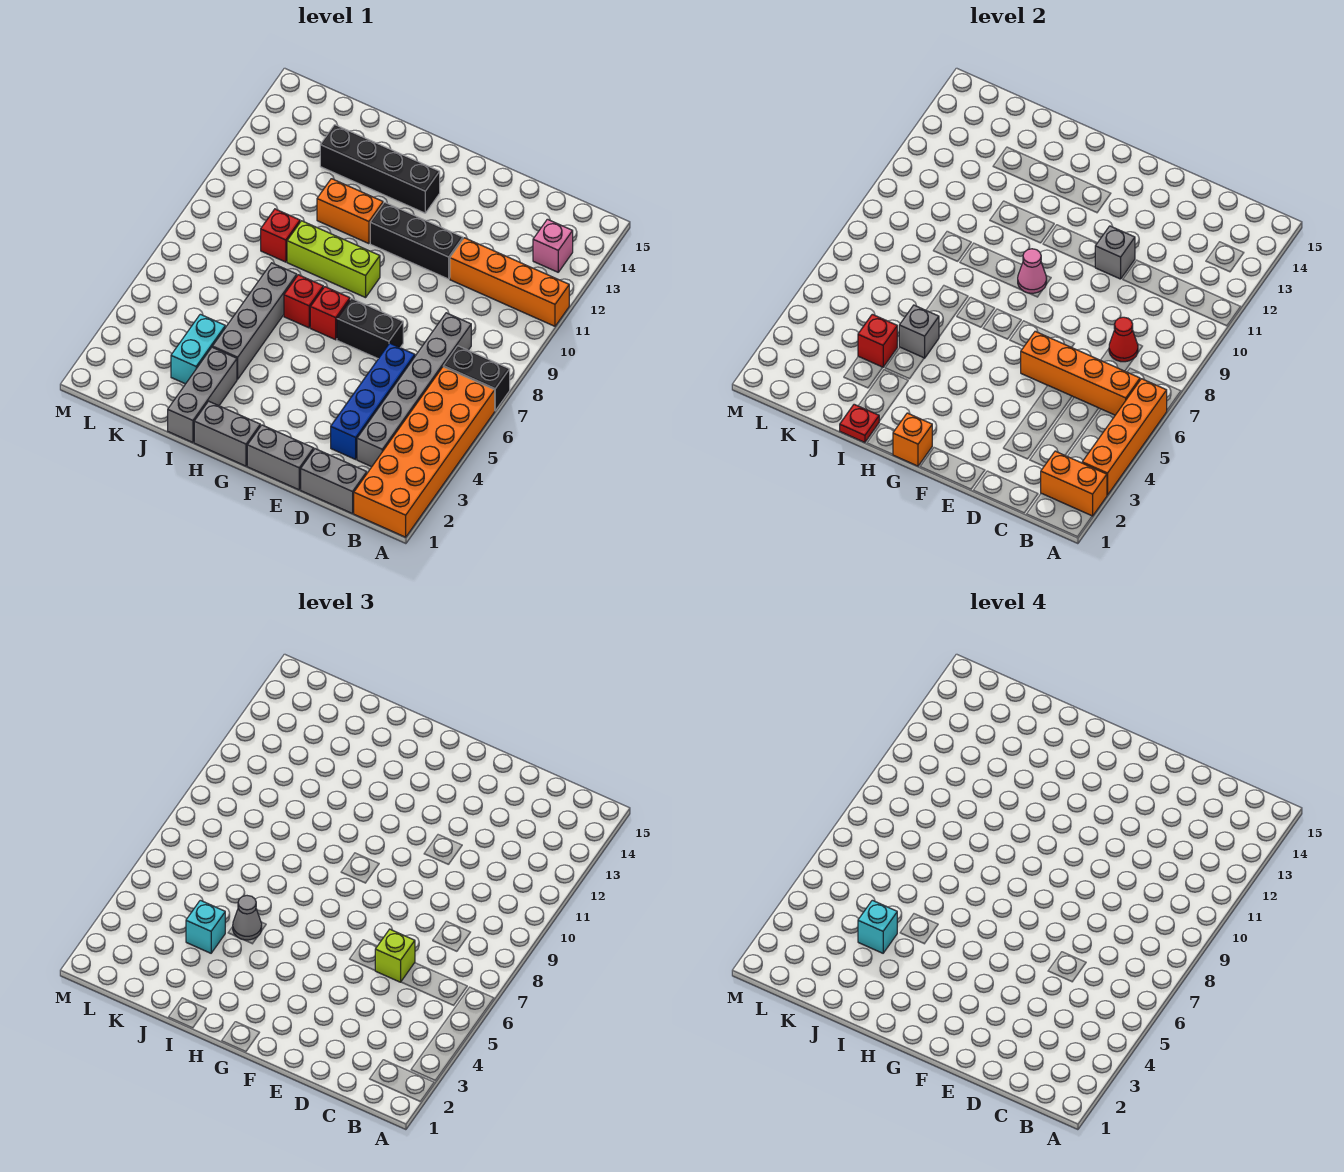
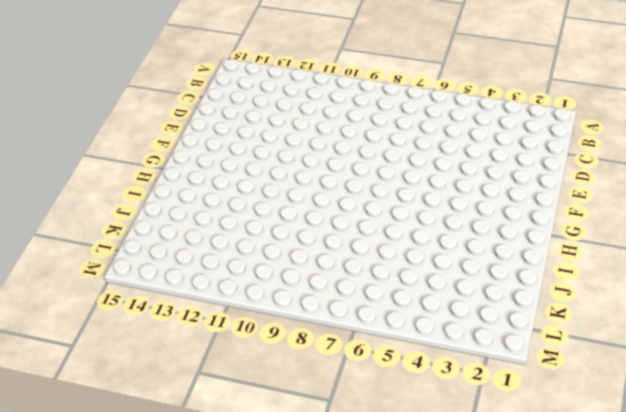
none -> orange 2x6 brick [354,367,495,537]
none -> black 1x2 brick [443,346,510,411]
none -> orange 1x4 brick [450,238,569,326]
none -> pink 1x1 brick [533,219,573,272]

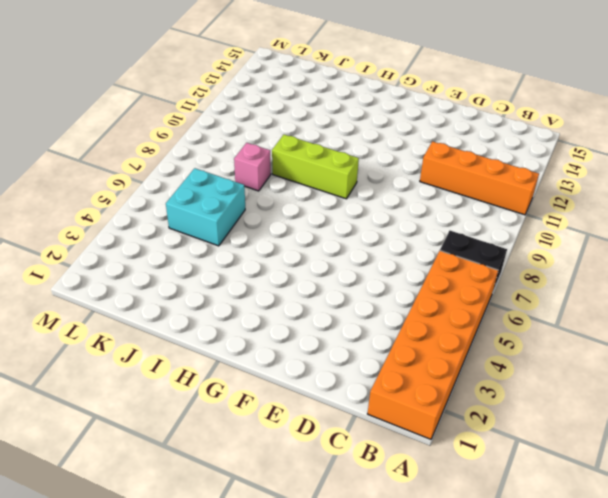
cyan 2x2 brick [166,168,245,246] -> none
pink 1x1 brick [234,143,271,191] -> pink 1x1 brick moved to [533,219,573,272]
none -> grey 1x2 brick [301,449,367,514]
none -> grey 1x6 brick [357,313,471,467]
none -> blue 1x4 brick [331,343,415,459]
none -> grey 1x2 brick [247,425,314,490]

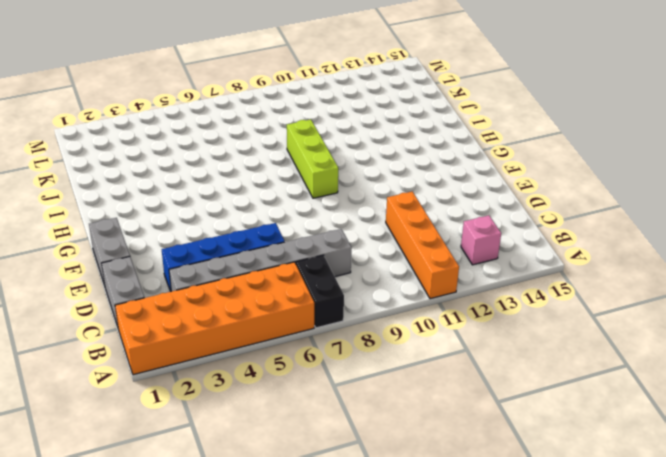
none -> black 1x2 brick [337,298,403,359]
none -> black 1x3 brick [370,202,463,279]
none -> grey 1x2 brick [194,401,260,466]
none -> red 1x1 brick [310,287,350,340]

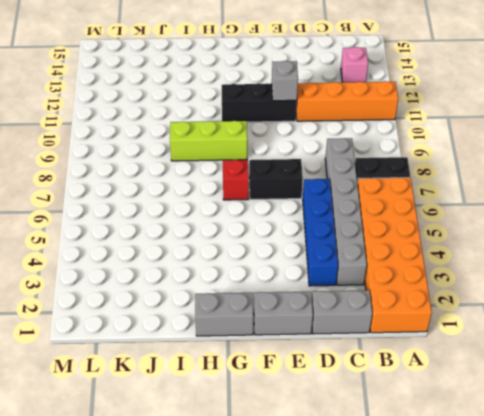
none -> black 1x4 brick [320,125,440,213]
none -> red 1x1 brick [284,275,323,328]
none -> orange 1x2 brick [317,179,383,244]
none -> grey 1x3 brick [168,347,237,443]

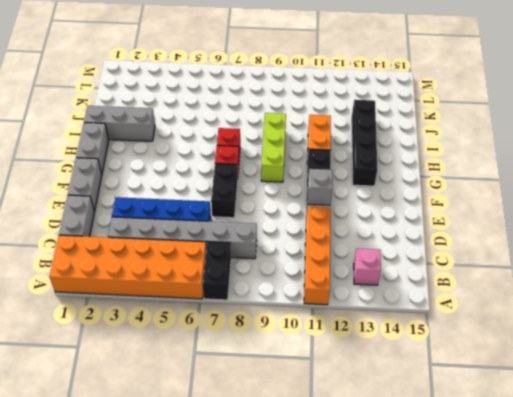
none -> grey 1x4 brick [212,263,297,379]
none -> cyan 1x2 brick [171,314,225,384]
none -> red 1x1 brick [261,209,300,262]
none -> orange 1x2 brick [1041,451,1107,516]

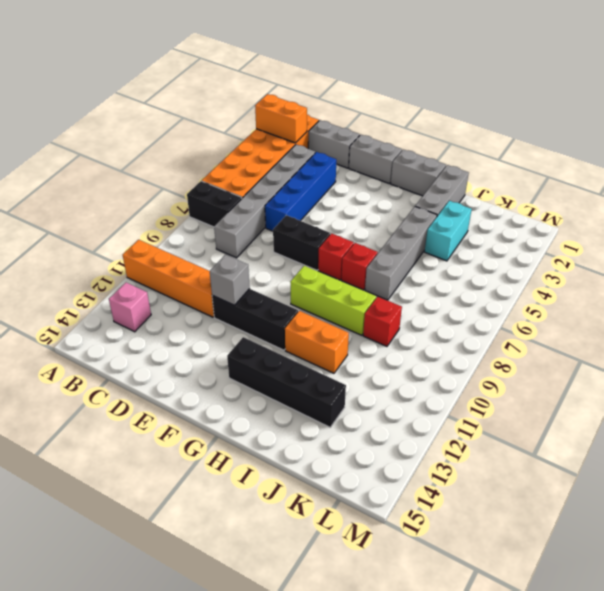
none -> orange 1x4 brick [1082,379,1167,495]
none -> orange 1x4 brick [1021,331,1140,415]
none -> red 1x1 cone [1109,317,1138,362]
none -> orange 1x1 brick [893,413,932,466]

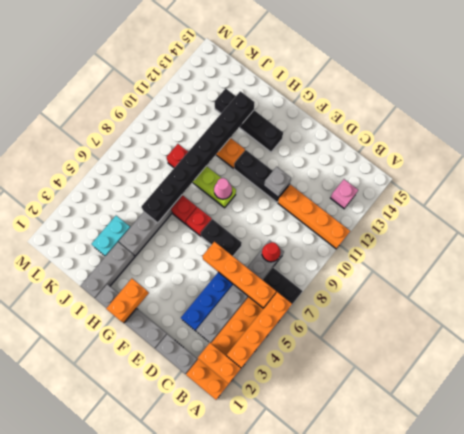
orange 1x2 brick [106,279,149,323] -> orange 1x1 brick [893,413,932,466]
black 1x8 brick [141,91,255,223] -> none
none -> red 1x1 plate [840,404,879,443]
none -> grey 1x1 brick [899,305,939,358]
none -> red 1x1 brick [858,314,897,367]
none -> lime 1x1 brick [375,929,415,982]

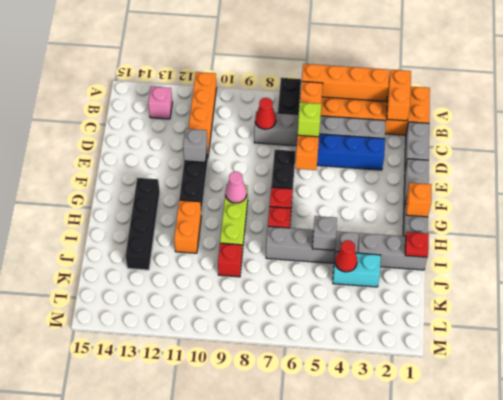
red 1x1 cone [335,240,357,272] -> red 1x1 brick [858,314,897,367]
none -> grey 1x1 cone [233,896,262,940]
none -> cyan 1x1 brick [186,900,225,953]
none -> cyan 1x1 brick [858,900,897,953]

